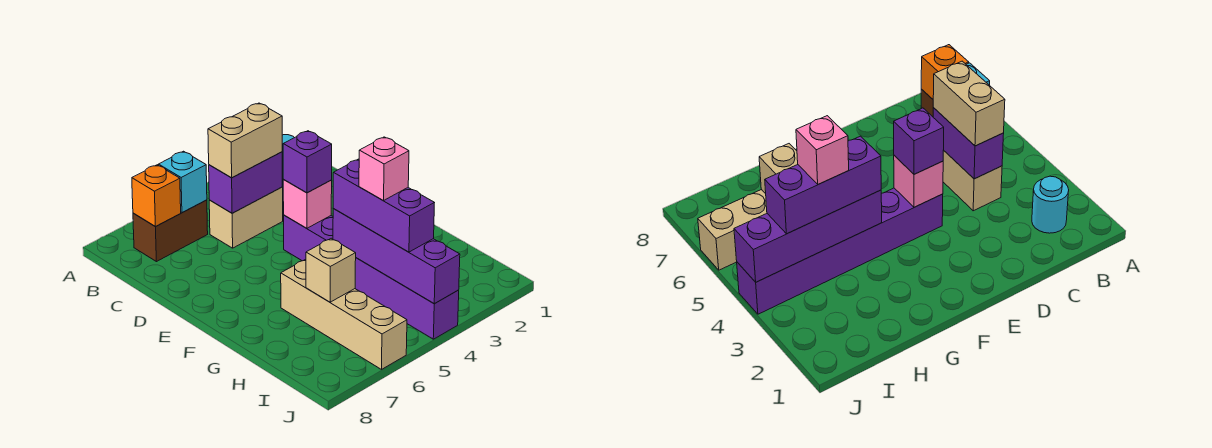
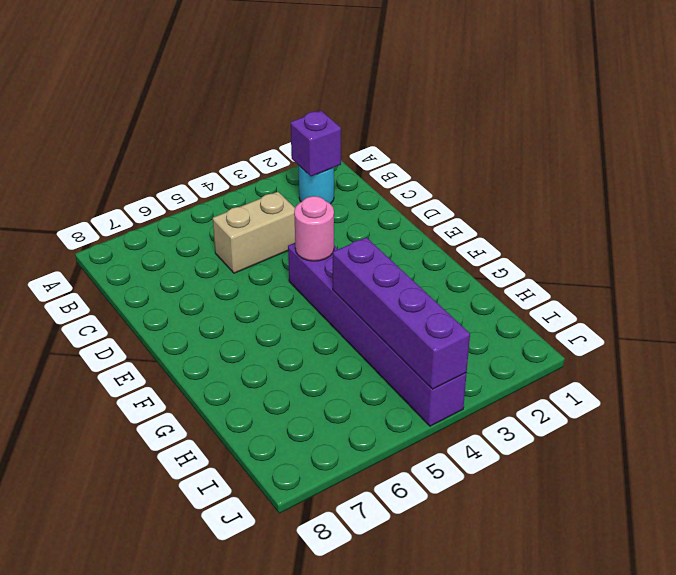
purple 1x1 brick [291,111,341,176] -> purple 1x1 brick moved to [283,131,332,193]
pink 1x1 round brick [294,196,334,261] -> pink 1x1 brick [283,180,332,228]
none -> brown 1x2 brick [133,200,208,262]
none -> tan 1x4 brick [281,259,407,369]
none -> cyan 1x1 brick [158,151,207,213]

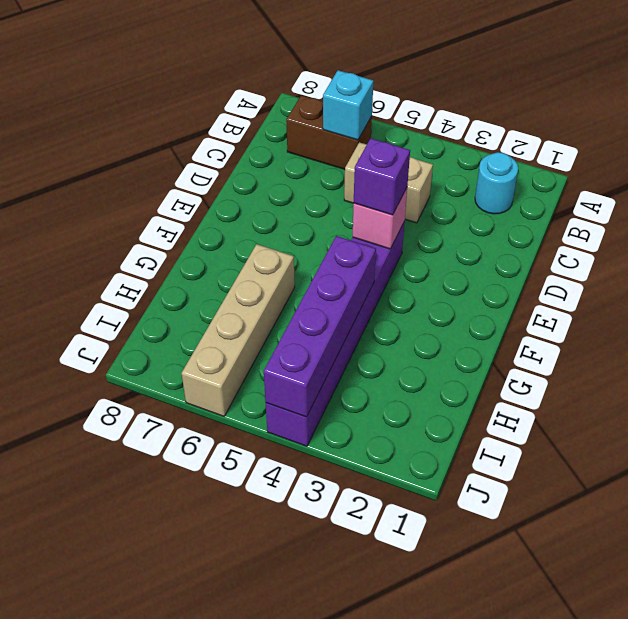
none -> orange 1x1 brick [132,165,181,227]
none -> purple 1x2 brick [209,152,282,213]
none -> tan 1x1 brick [306,238,356,302]

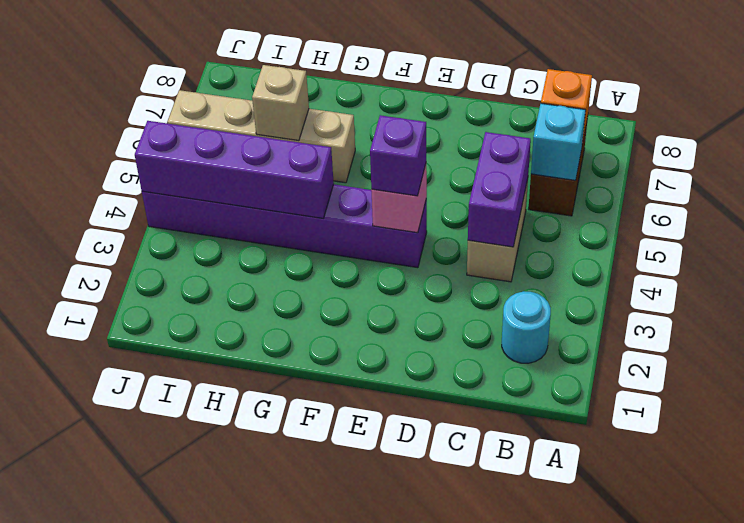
none -> tan 1x2 brick [208,103,282,178]
none -> purple 1x3 brick [333,159,434,252]
none -> pink 1x1 brick [359,137,409,200]

